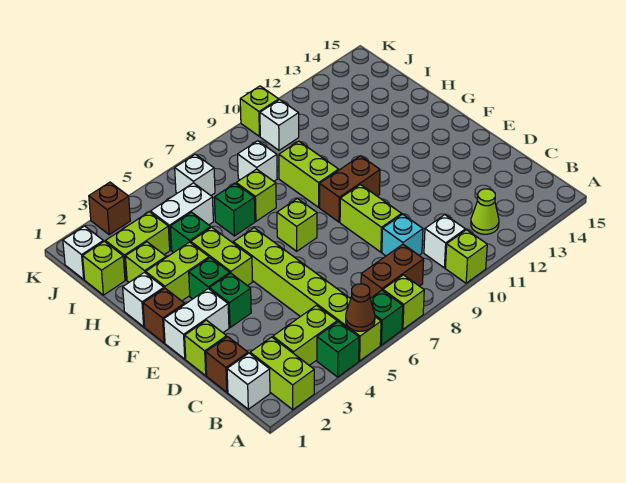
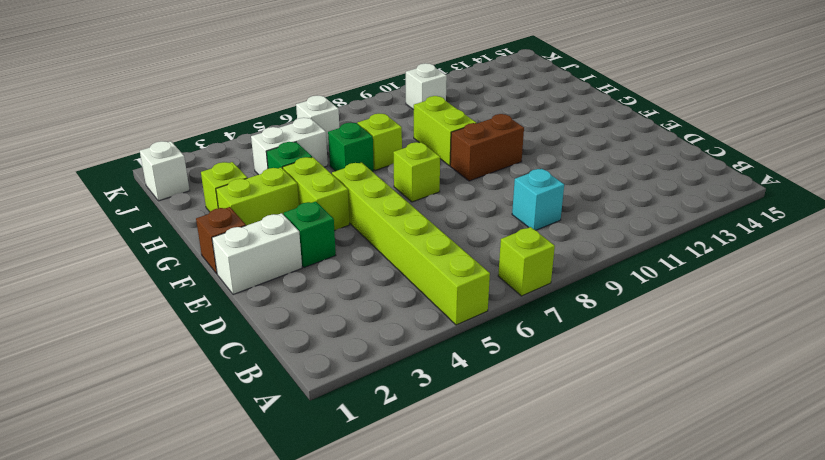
none -> lime 1x2 brick [250,337,314,410]
none -> green 1x1 brick [317,322,359,377]
none -> green 1x1 brick [370,290,403,345]
none -> lime 1x1 brick [445,230,487,283]

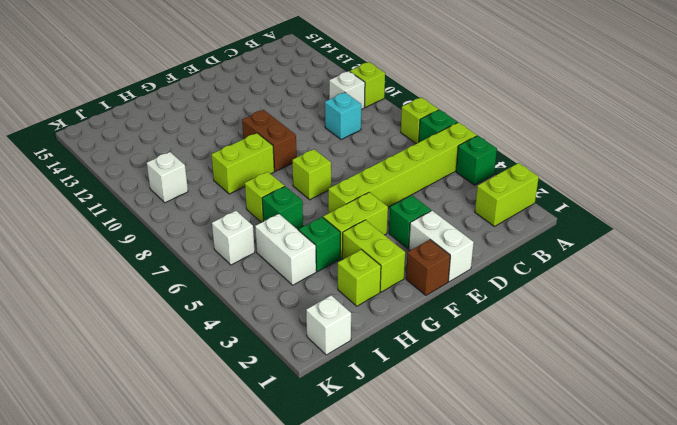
none -> white 1x1 brick [227,353,270,409]
none -> lime 1x2 brick [273,305,337,365]
none -> brown 1x2 brick [361,244,424,298]
none -> lime 1x1 cone [471,189,499,234]

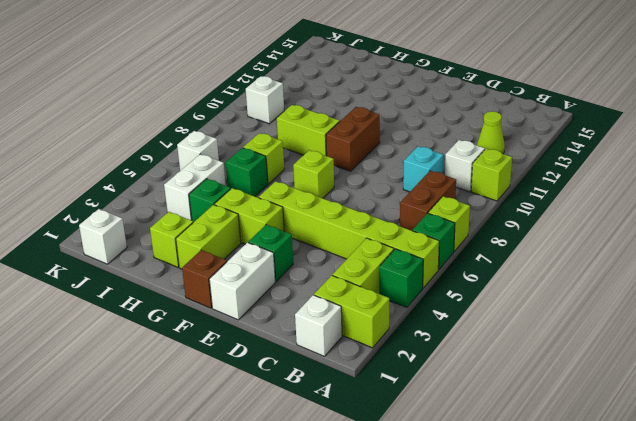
none -> brown 1x1 brick [206,337,248,392]
none -> lime 1x1 brick [185,320,227,376]
none -> lime 1x2 brick [340,185,402,252]
none -> green 1x1 brick [189,258,230,299]

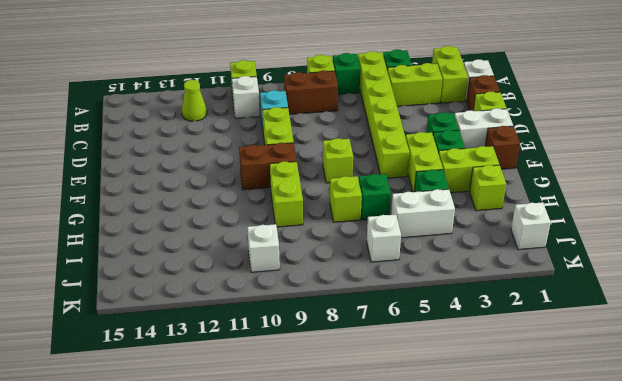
none -> white 1x1 brick [123,272,164,327]
none -> lime 1x1 brick [83,241,125,295]
none -> lime 1x2 brick [105,212,170,280]
none -> white 1x1 brick [238,141,277,181]

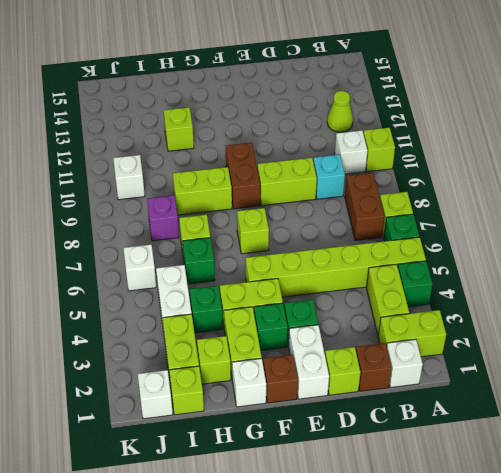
lime 1x1 brick [164,108,194,151] -> lime 1x1 brick moved to [240,86,279,136]
purple 1x1 brick [147,195,179,241] -> white 1x1 brick [238,141,277,181]
none -> brown 1x1 brick [89,182,130,235]
none -> brown 1x1 cone [346,284,375,331]

